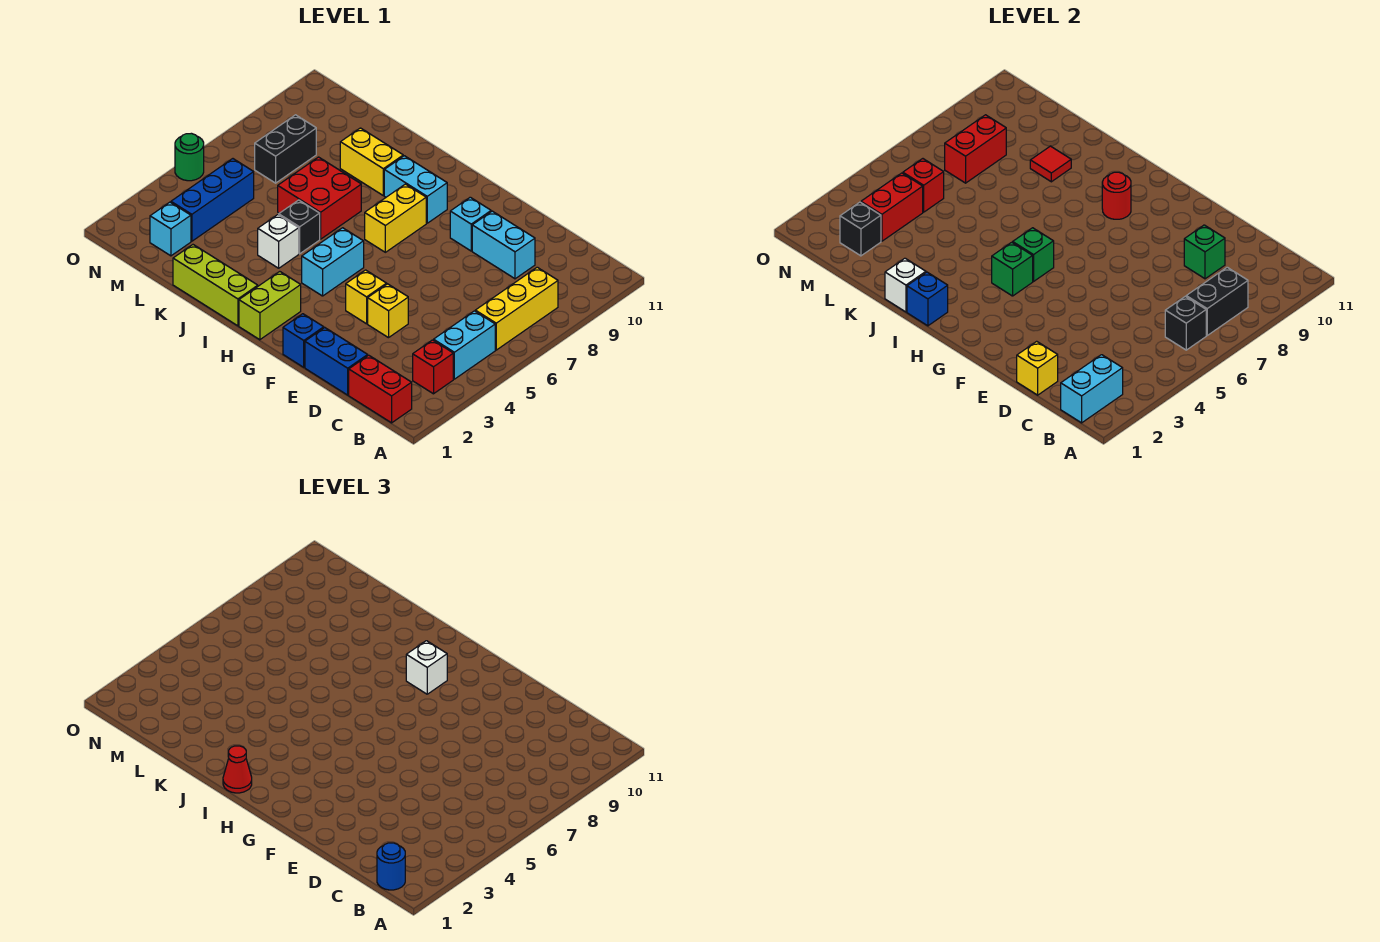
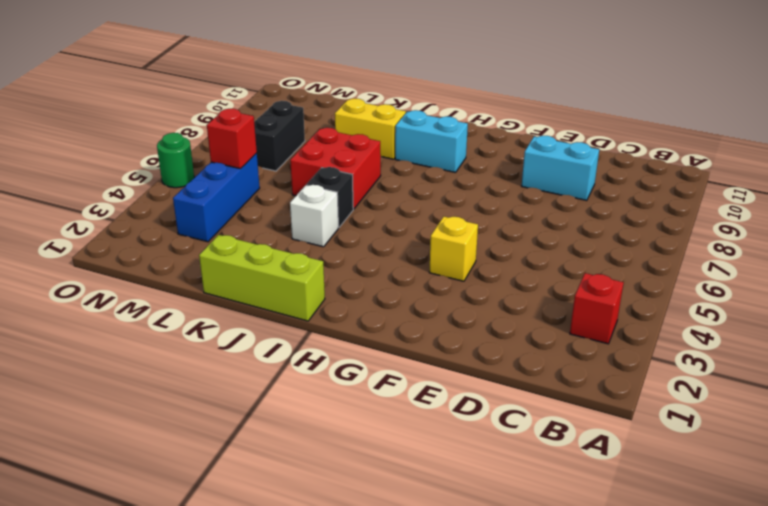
none -> red 1x2 brick [349,355,412,423]
none -> cyan 1x2 brick [434,311,495,379]
none -> yellow 1x3 brick [475,267,558,350]
none -> blue 1x2 brick [305,328,368,395]

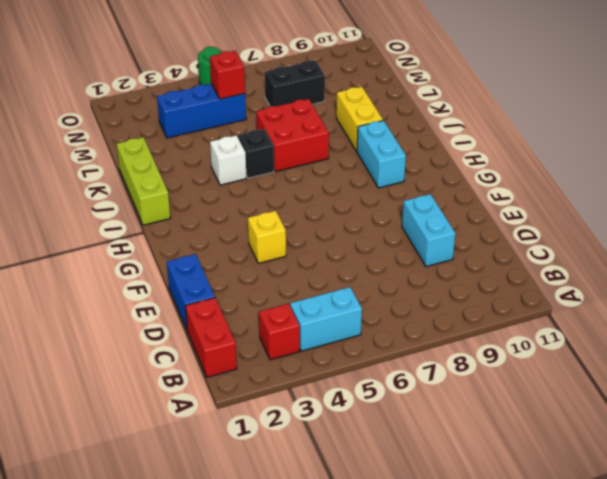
none -> yellow 1x3 brick [475,267,558,350]
none -> yellow 1x1 brick [368,284,408,338]
none -> blue 1x1 brick [283,314,324,367]
none -> cyan 1x1 brick [450,197,491,251]

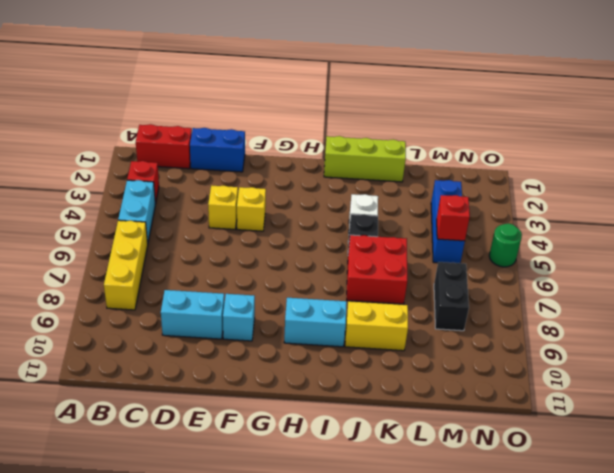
none -> blue 1x1 brick [283,314,324,367]
none -> lime 1x2 brick [239,272,301,340]
none -> cyan 1x2 brick [302,228,364,296]
none -> yellow 1x2 brick [365,184,426,252]

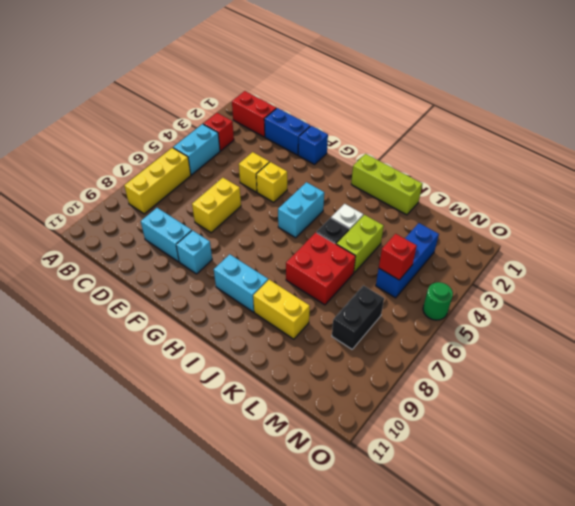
yellow 1x2 brick [192,178,241,233] -> yellow 1x2 brick moved to [365,184,426,252]
lime 1x2 brick [337,215,384,273] -> lime 1x2 brick moved to [239,272,301,340]
none -> cyan 1x1 brick [150,202,191,256]
none -> cyan 1x2 brick [1061,355,1123,423]
none -> black 1x1 brick [1165,296,1206,350]
none -> black 1x2 brick [1186,267,1248,335]

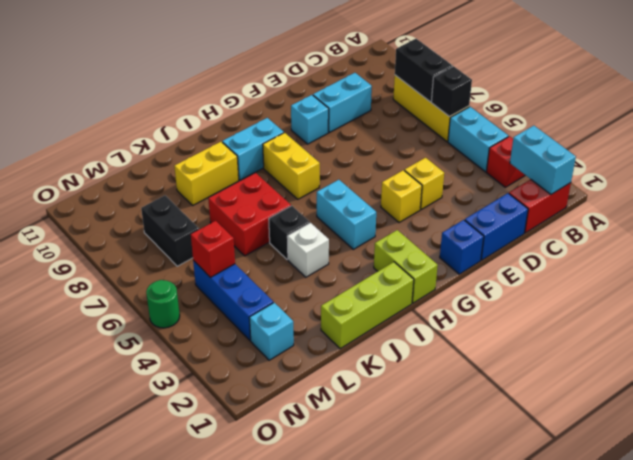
none -> yellow 1x1 brick [1017,341,1058,395]
none -> green 1x1 brick [1184,225,1225,279]
none -> green 1x1 brick [992,242,1033,296]
none -> green 1x1 brick [1013,228,1054,281]

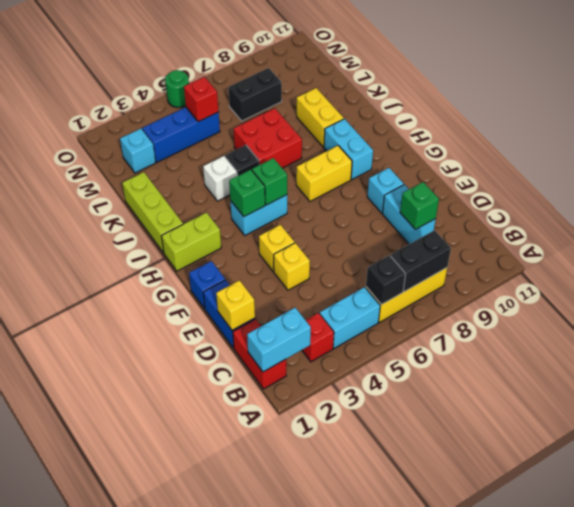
none -> red 1x1 round brick [1102,172,1131,219]
none -> blue 1x1 brick [907,272,948,326]
none -> white 1x1 brick [885,258,926,312]
none -> red 1x1 tile [1030,146,1071,182]

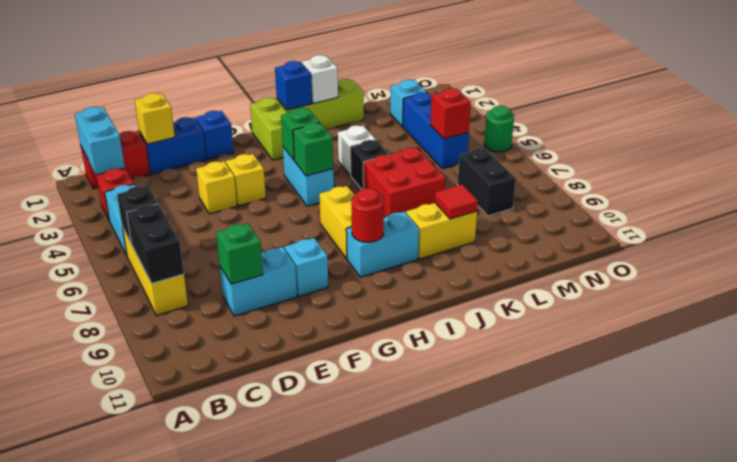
none -> black 1x1 brick [840,202,881,256]
none -> red 1x2 brick [861,173,923,241]
none -> red 1x2 brick [945,115,1006,183]
none -> blue 1x1 round brick [377,843,405,890]

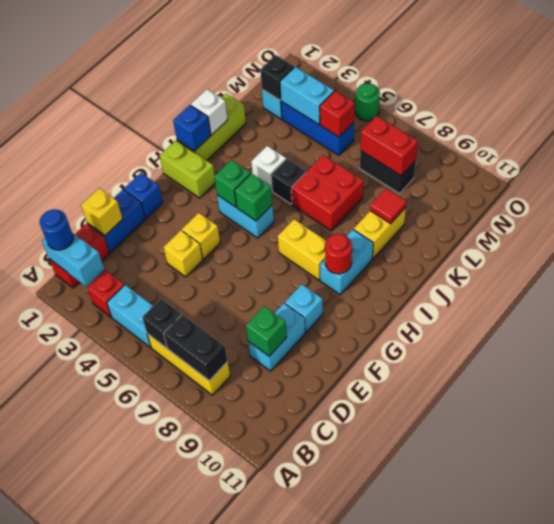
cyan 1x2 brick [280,67,334,124] -> red 1x2 brick [861,173,923,241]
none -> white 1x1 brick [406,641,447,694]
none -> red 1x1 cone [223,746,252,793]

